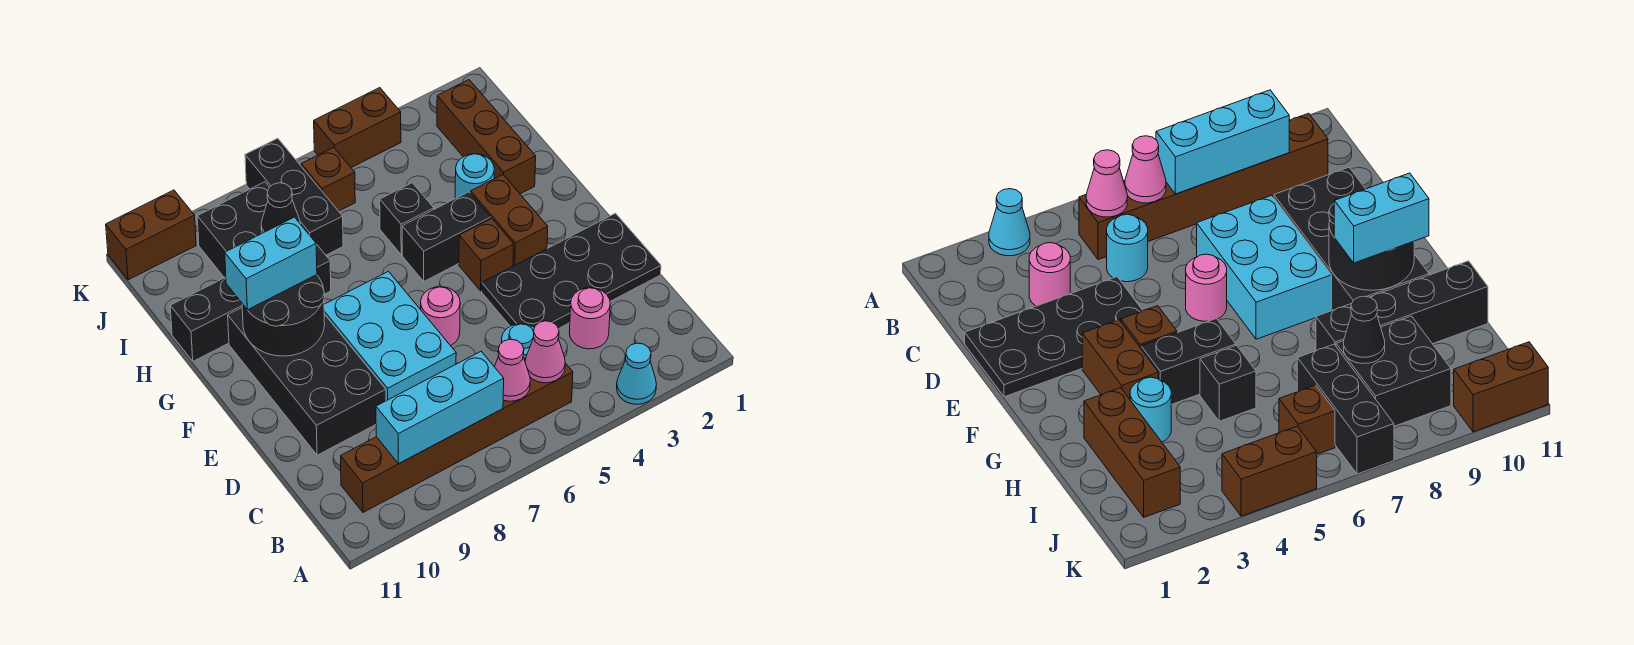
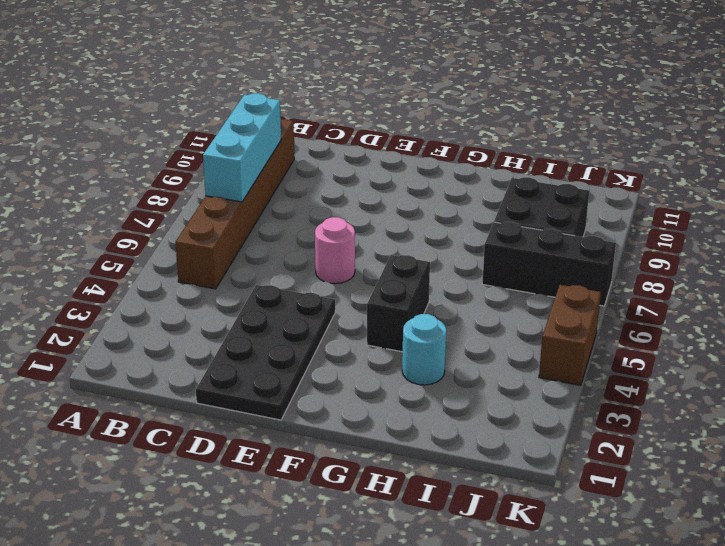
none -> cyan 1x1 cone [617,343,656,404]
none -> pink 1x1 round brick [569,288,610,349]
none -> cyan 1x1 round brick [501,324,534,359]

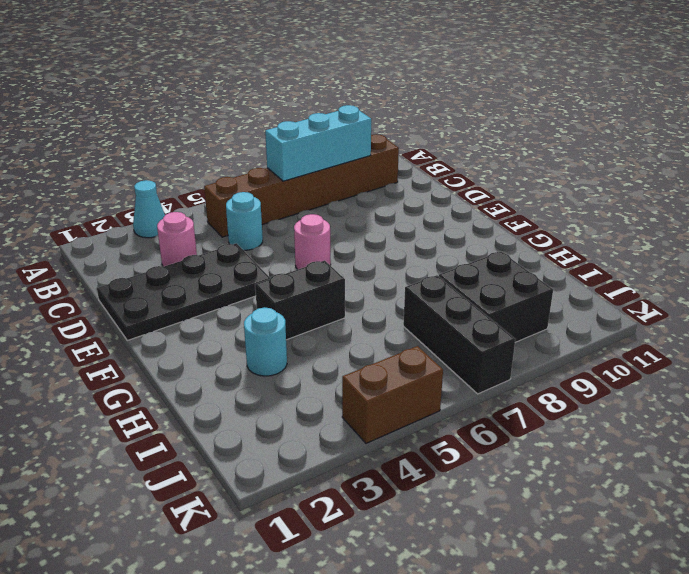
none -> cyan 2x3 brick [324,271,456,401]
none -> black 2x4 brick [228,308,386,455]
none -> brown 1x2 brick [471,175,548,266]

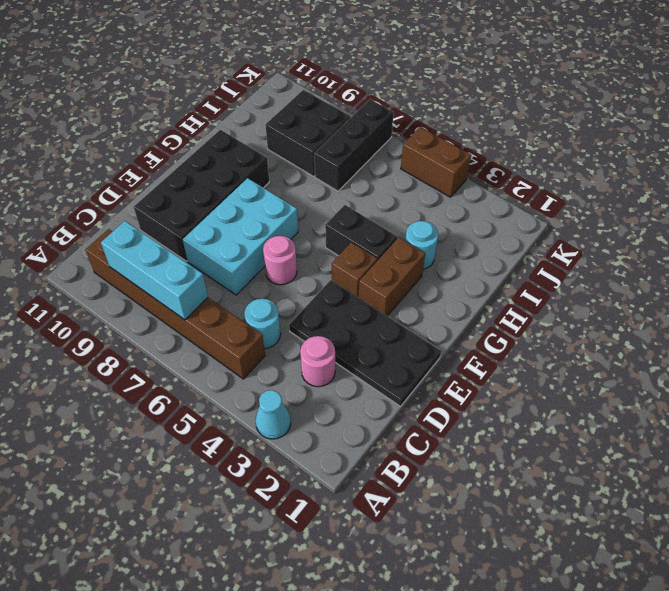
none -> brown 1x3 brick [437,80,536,194]
none -> black 1x1 brick [380,183,434,255]
none -> black 1x4 brick [170,244,331,361]

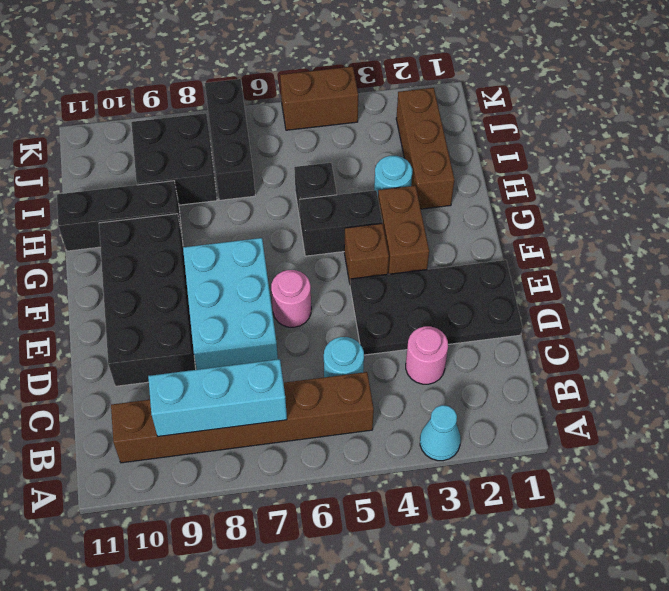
black 1x3 brick [57,181,182,251] -> black 1x4 brick [170,244,331,361]
none -> brown 1x1 brick [301,147,355,211]
none -> brown 1x2 brick [106,190,196,280]
none -> pink 1x1 cone [525,321,565,383]

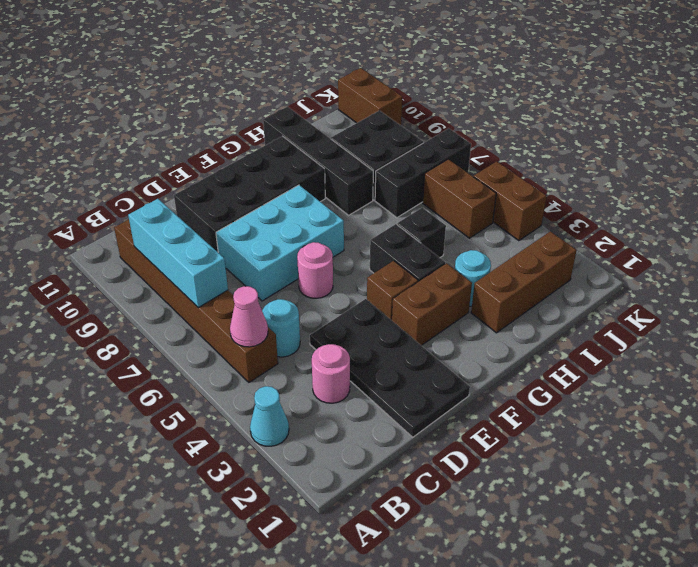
brown 1x2 brick [423,159,496,238] -> brown 1x1 brick [301,147,355,211]
none -> pink 1x1 cone [495,339,530,401]
none -> black 2x2 round brick [242,275,325,356]
none -> black 1x1 cone [261,183,300,233]

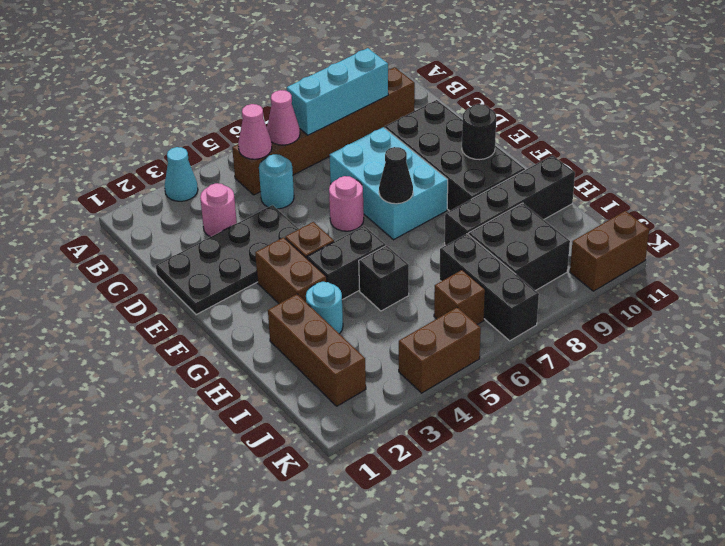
black 1x1 cone [379,147,413,204] -> black 1x1 cone moved to [261,183,300,233]
black 1x1 round brick [462,104,496,160] -> black 2x2 round brick [242,275,325,356]
none -> cyan 1x2 brick [225,217,317,310]

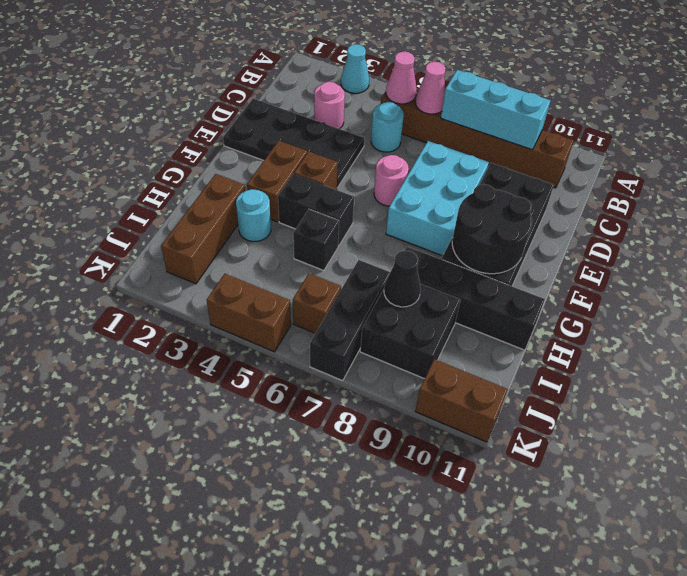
none -> cyan 1x2 brick [225,217,317,310]

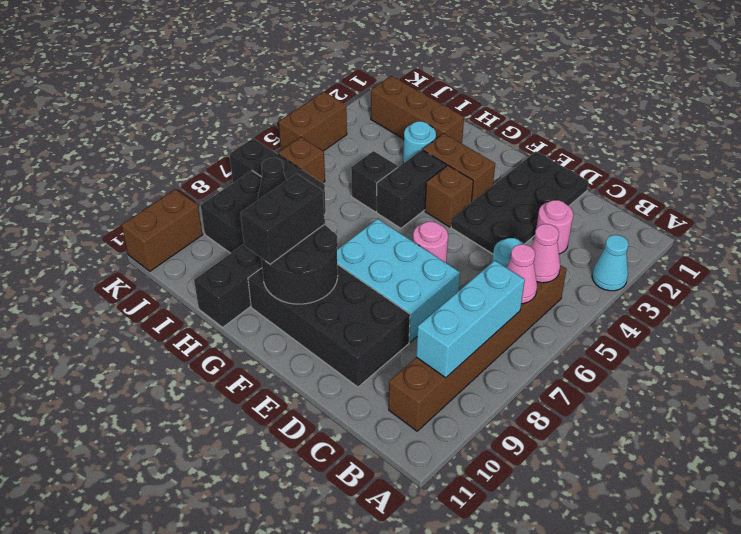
black 1x2 brick [241,173,324,264] -> cyan 1x2 brick [225,217,317,310]

